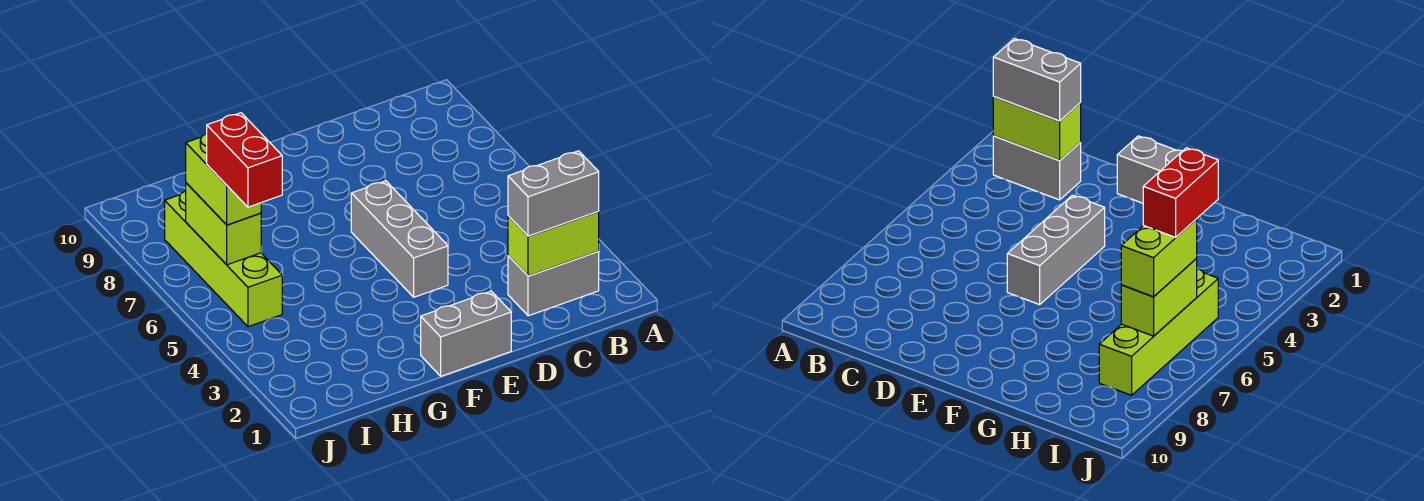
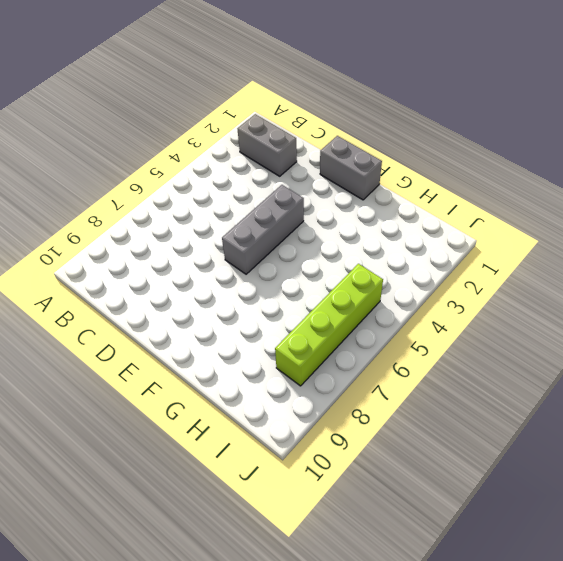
none -> lime 1x2 brick [508,212,599,276]
none -> lime 1x2 brick [186,183,261,265]

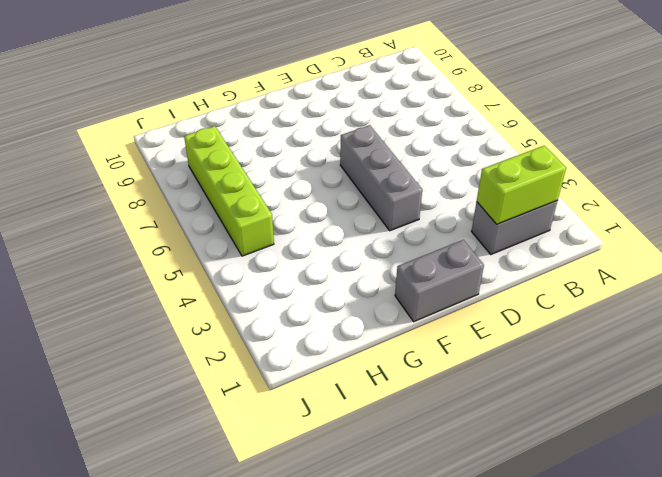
none -> lime 1x2 brick [186,183,261,265]
none -> grey 1x2 brick [508,151,599,236]

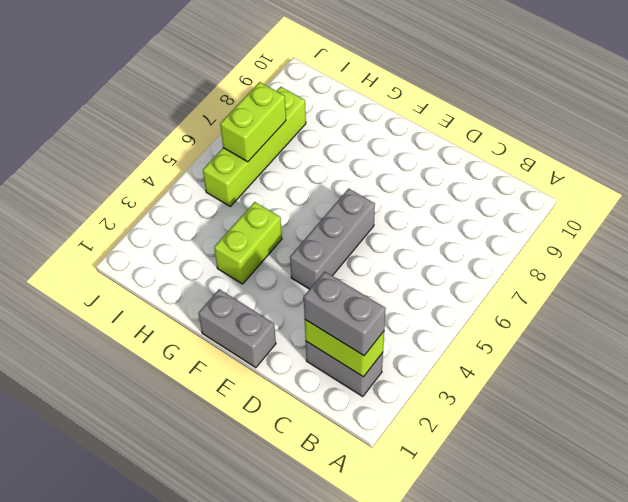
lime 1x2 brick [214,202,282,284] -> lime 1x2 brick moved to [185,133,261,225]
none -> red 1x2 brick [207,113,282,207]

